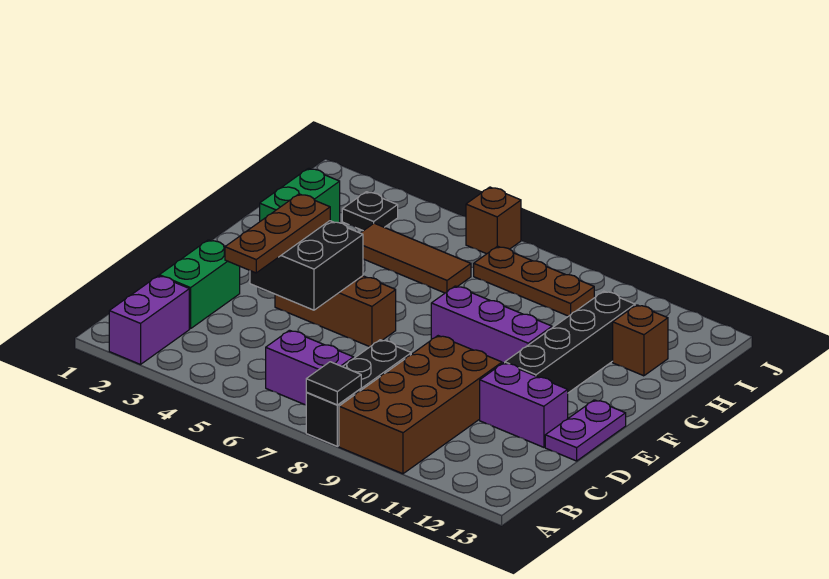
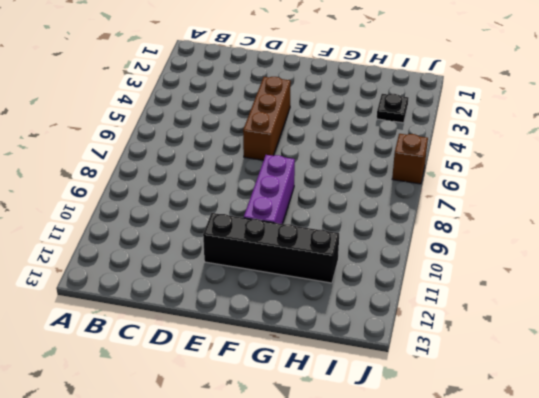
none -> purple 1x2 brick [109,276,189,364]
none -> black 1x3 brick [306,340,411,446]
none -> brown 2x4 brick [339,336,502,474]

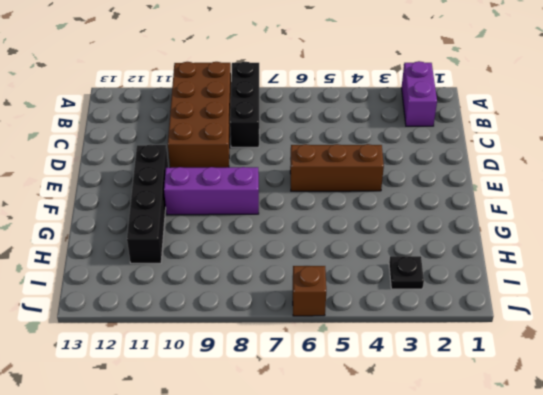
none -> purple 1x2 brick [266,330,354,405]
none -> green 1x2 brick [159,240,240,329]
none -> purple 1x2 brick [480,363,568,447]

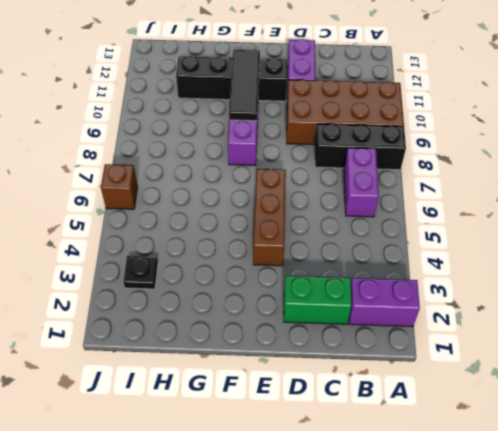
black 1x3 tile [229,50,260,121] -> none
none -> purple 1x2 plate [545,400,626,461]
none -> green 1x2 brick [260,168,340,223]
none -> brown 1x3 tile [361,223,471,293]

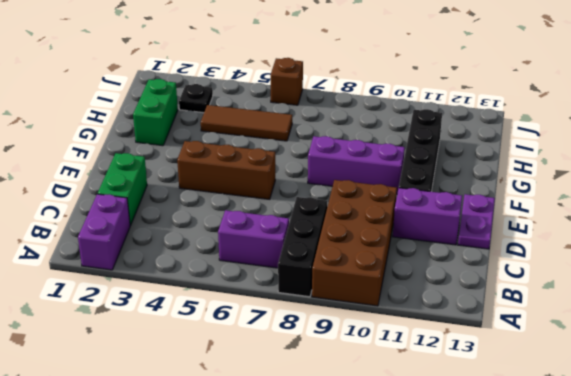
none -> brown 1x1 brick [613,305,668,376]
none -> brown 1x3 plate [474,246,594,316]
none -> black 1x1 tile [306,362,361,405]

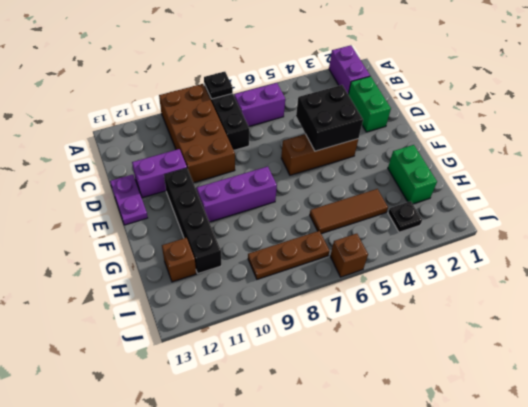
black 1x1 plate [204,72,233,99] -> black 1x1 tile [306,362,361,405]
none -> brown 1x3 plate [225,194,330,273]

